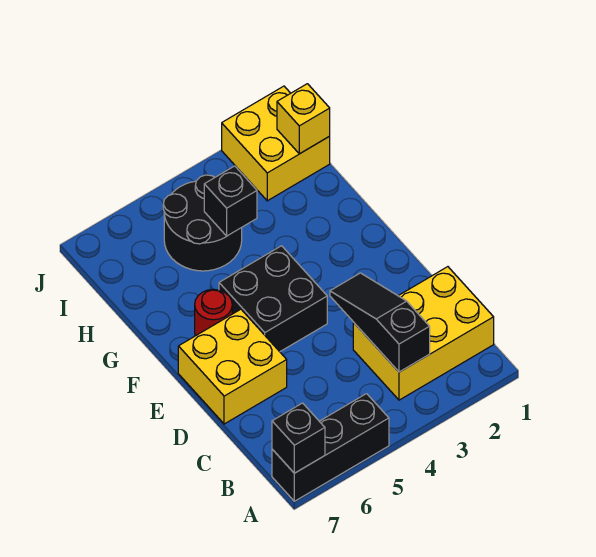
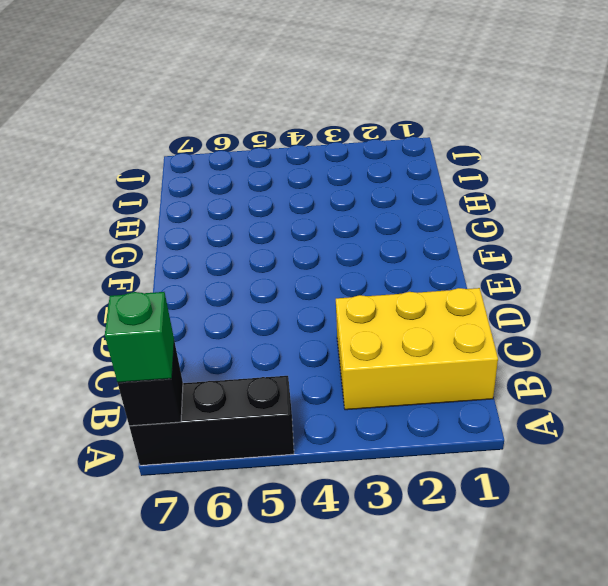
green 1x1 brick [105,292,174,382] -> none
none -> yellow 2x2 brick [178,309,287,424]
none -> black 2x2 brick [219,246,327,352]

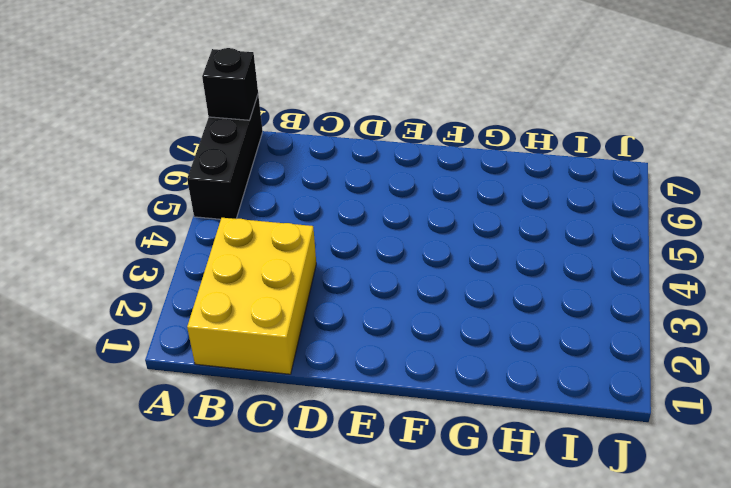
none -> yellow 2x2 brick [178,309,287,424]
none -> black 2x2 brick [219,246,327,352]

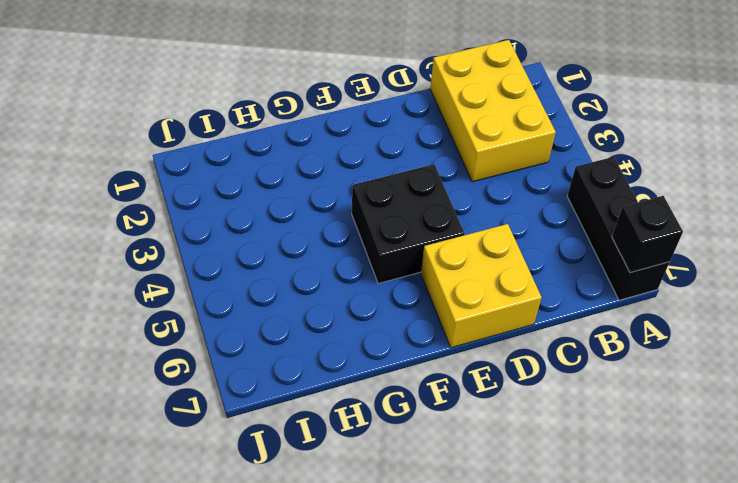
none -> red 1x1 round brick [195,289,232,336]
none -> black 2x2 round brick [163,175,242,271]

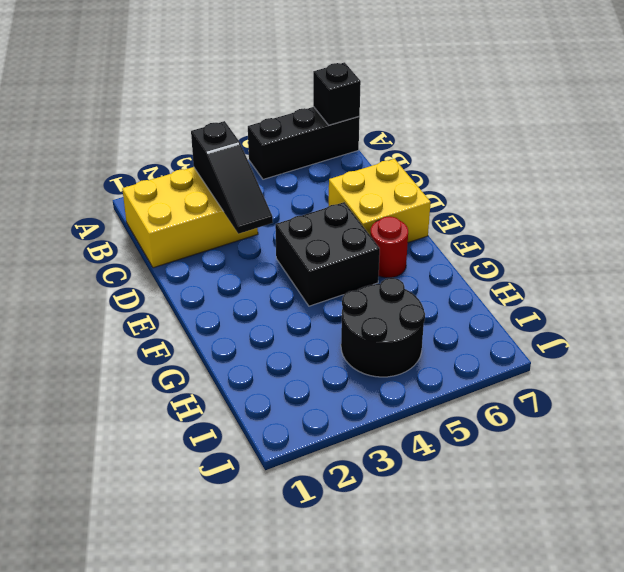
none -> yellow 2x2 brick [222,86,330,201]
none -> black 1x1 brick [204,166,257,236]

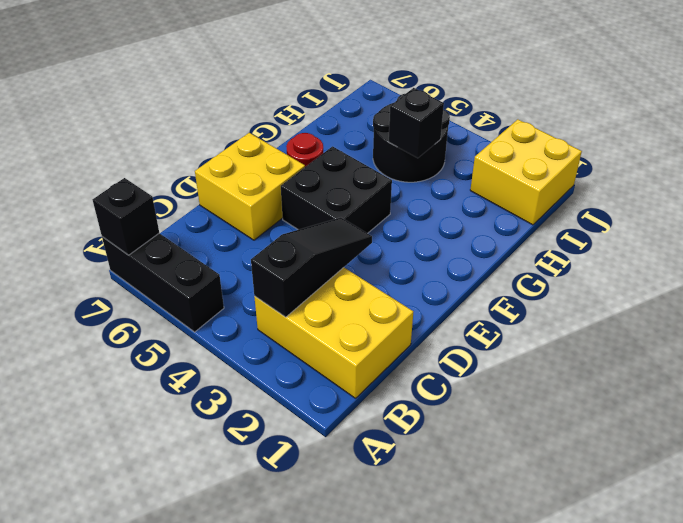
none -> yellow 1x1 brick [277,84,330,154]

